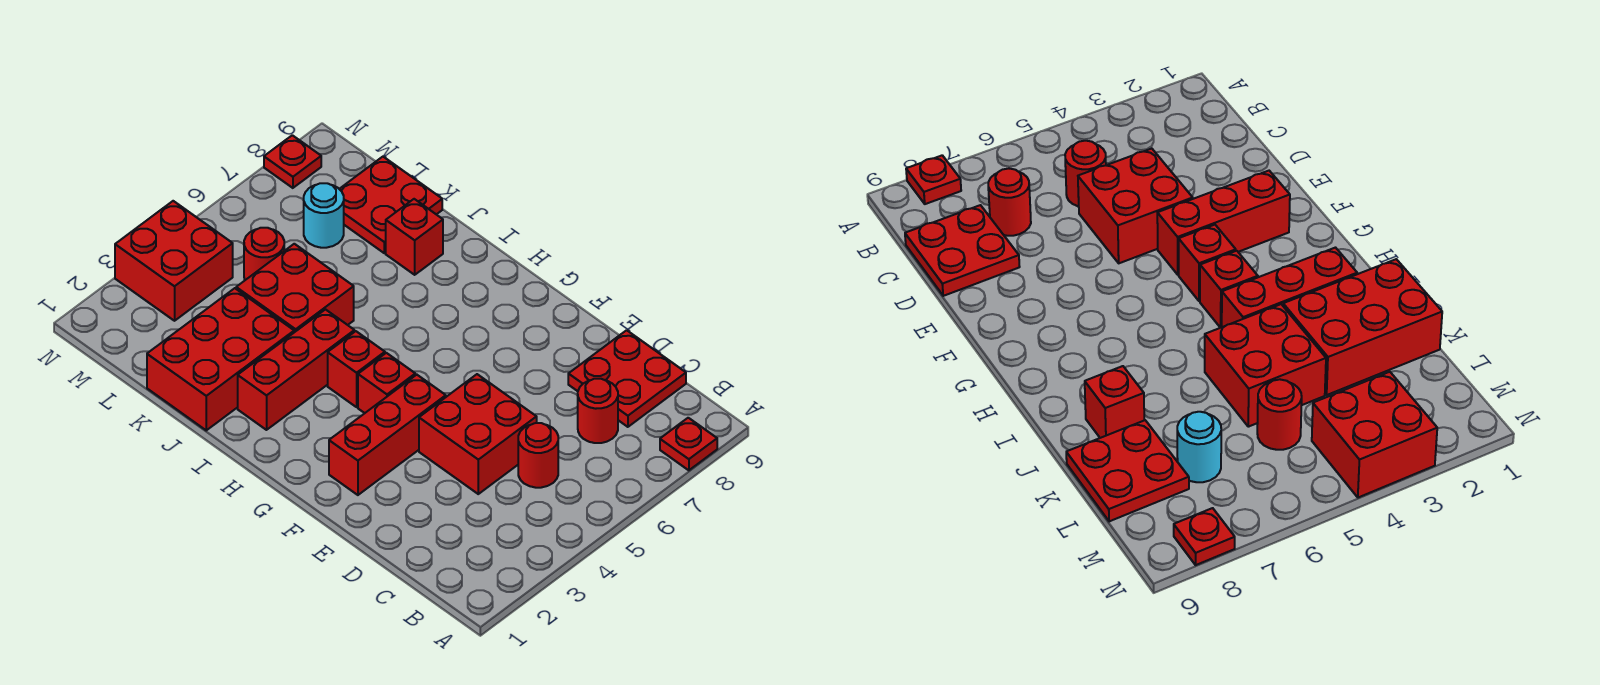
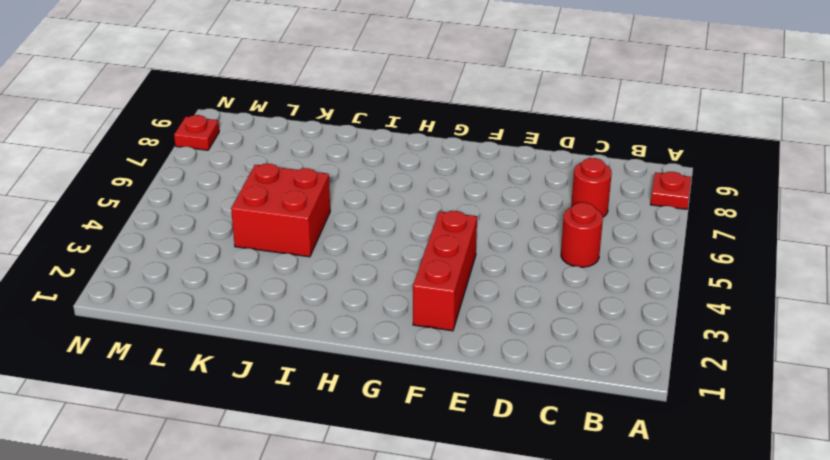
none -> red 2x2 plate [568,330,686,427]
none -> red 2x2 brick [419,374,537,494]
none -> red 1x1 brick [358,353,415,413]

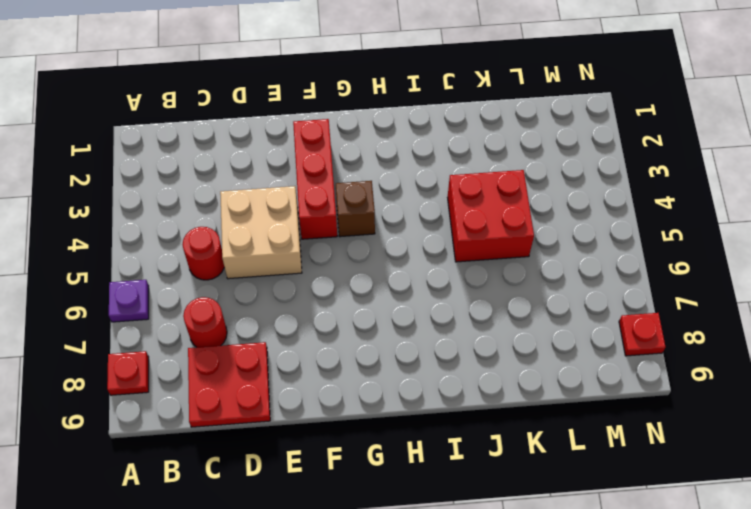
purple 1x1 plate [109,280,149,322] -> none
tan 2x2 brick [220,186,302,279] -> red 2x2 brick [419,374,537,494]
brown 1x1 brick [336,181,375,237] -> red 1x1 brick [358,353,415,413]
none -> red 1x1 brick [328,331,385,407]
none -> red 1x3 brick [238,310,354,430]
none -> red 2x3 brick [147,288,294,430]

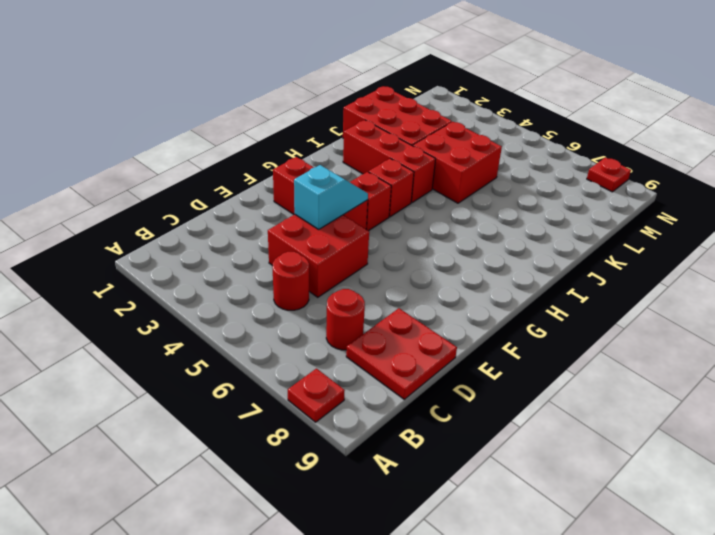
cyan 1x2 slope [294,165,368,229] -> none
none -> red 1x1 brick [386,199,443,275]
none -> red 2x2 plate [340,157,442,253]
none -> red 1x1 round brick [244,228,284,281]

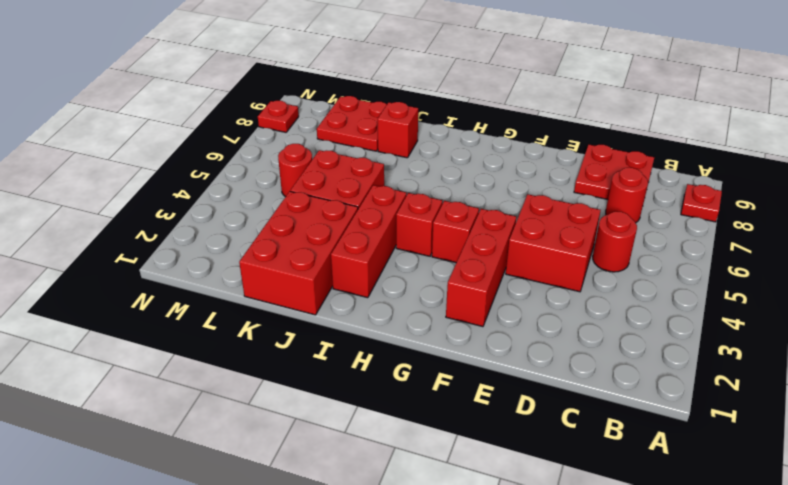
none -> cyan 1x1 round brick [304,183,344,248]
none -> red 2x2 brick [115,201,233,321]

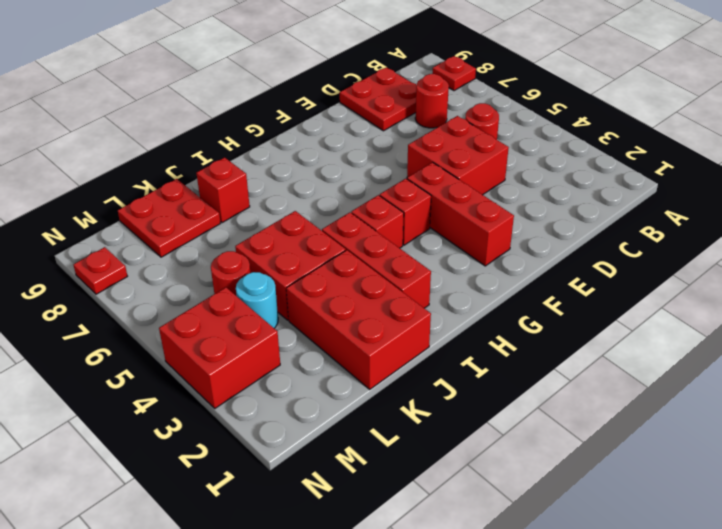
cyan 1x1 round brick [236,272,278,328] -> cyan 1x1 round brick moved to [304,183,344,248]

